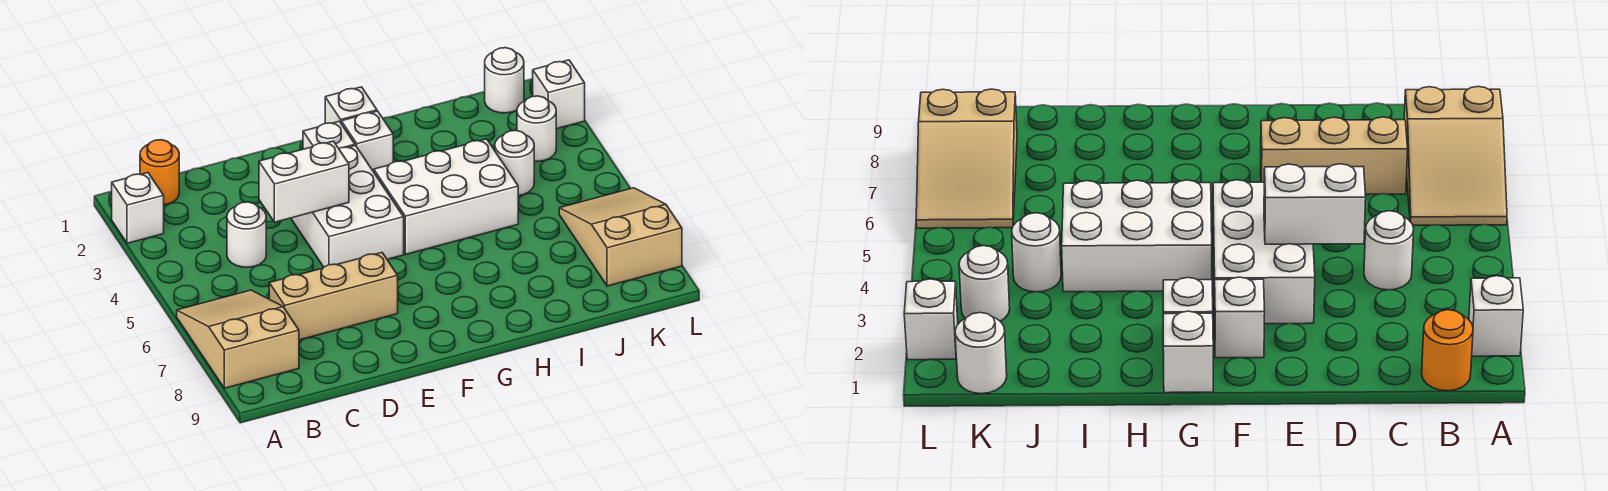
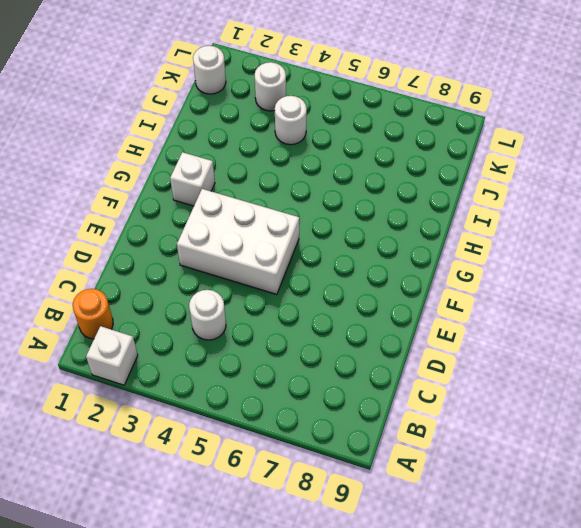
none -> tan 2x3 slope [177,290,299,388]
none -> tan 1x3 brick [269,253,398,340]
none -> white 1x1 brick [303,121,355,149]

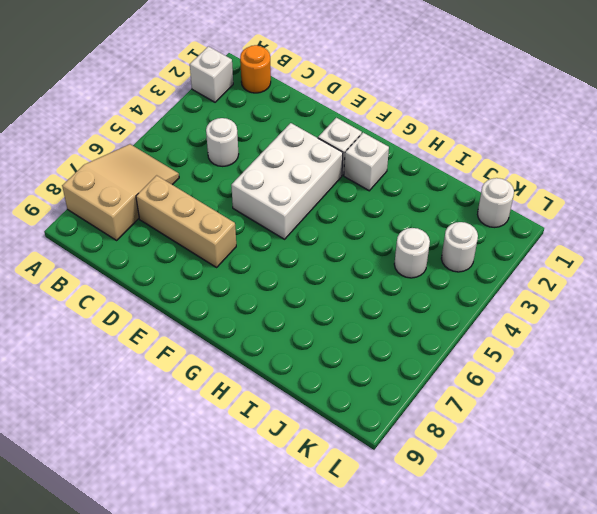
none -> white 1x1 brick [325,87,377,123]
none -> white 2x3 brick [374,139,518,254]
none -> tan 2x3 slope [559,188,682,286]

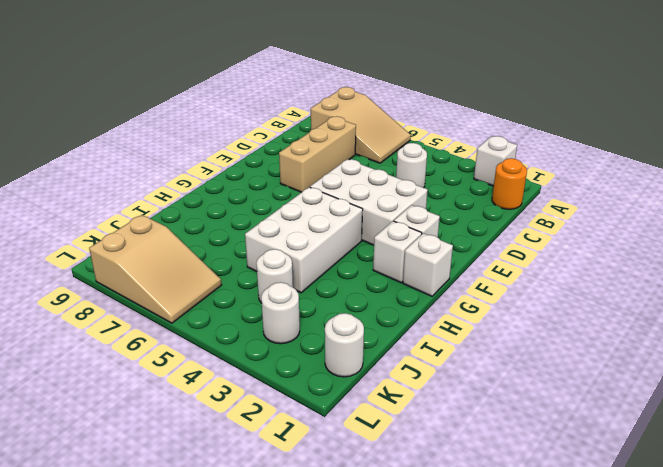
none -> white 1x1 brick [533,60,585,129]
none -> white 1x2 brick [259,141,349,222]

